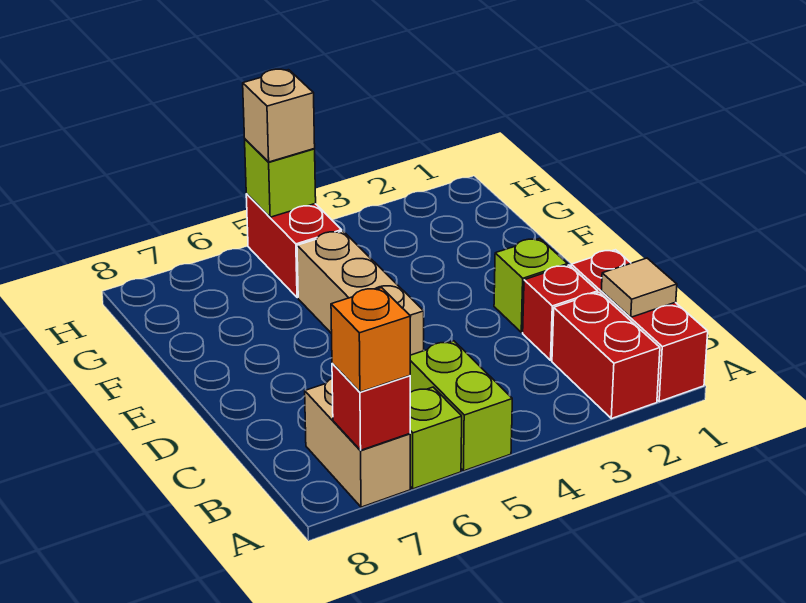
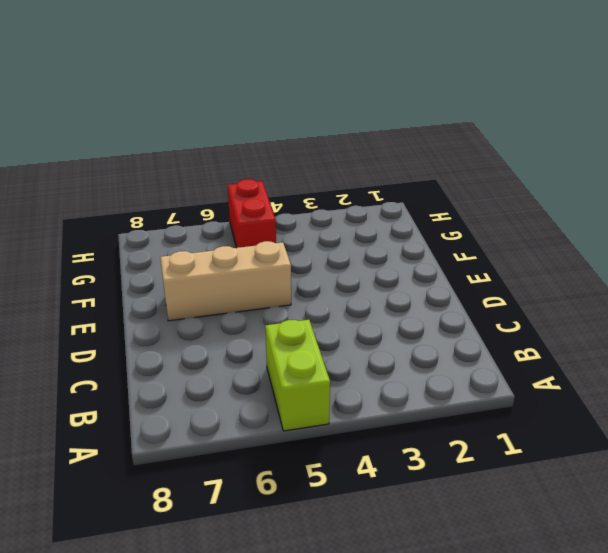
tan 1x3 brick [160,241,291,321] -> tan 1x3 brick turned to [297,231,424,355]
none -> red 1x3 brick [571,250,708,402]
none -> red 1x2 brick [552,292,660,419]
none -> lime 1x1 brick [410,387,462,489]

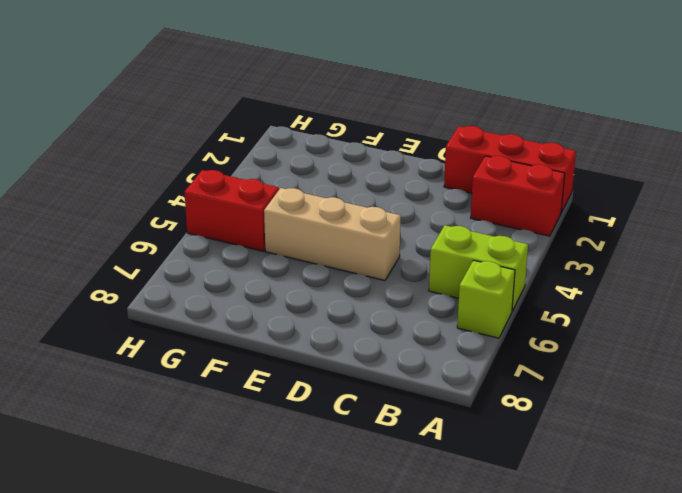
none -> tan 1x2 brick [305,379,410,507]
none -> red 1x1 brick [523,265,598,360]
none -> lime 1x1 brick [494,238,568,332]

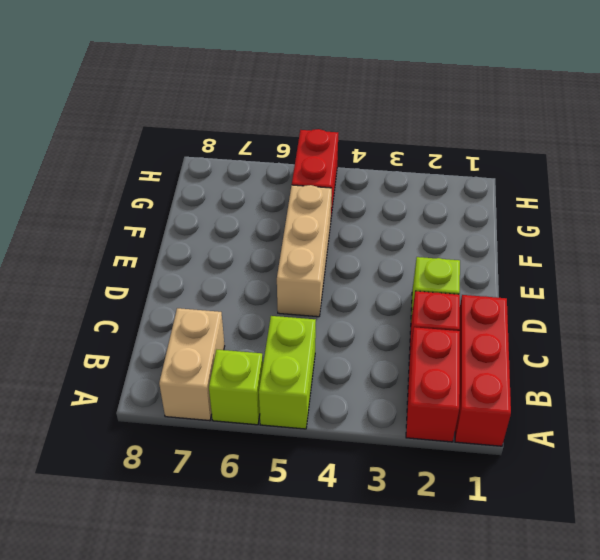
none -> red 1x1 brick [332,364,410,450]
none -> tan 1x1 tile [601,258,677,317]
none -> lime 1x1 brick [245,139,316,217]

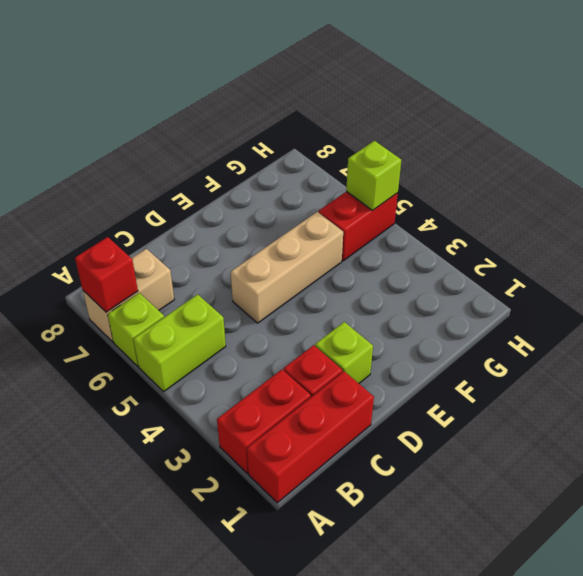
none -> tan 1x1 tile [601,258,677,317]
none -> orange 1x1 brick [331,288,411,392]
none -> tan 1x1 brick [243,69,315,162]

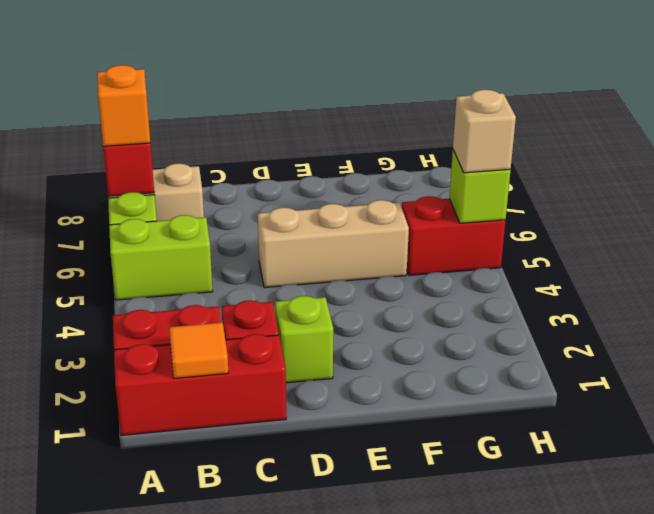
orange 1x1 tile [169,322,228,378] -> tan 1x1 tile [601,258,677,317]

